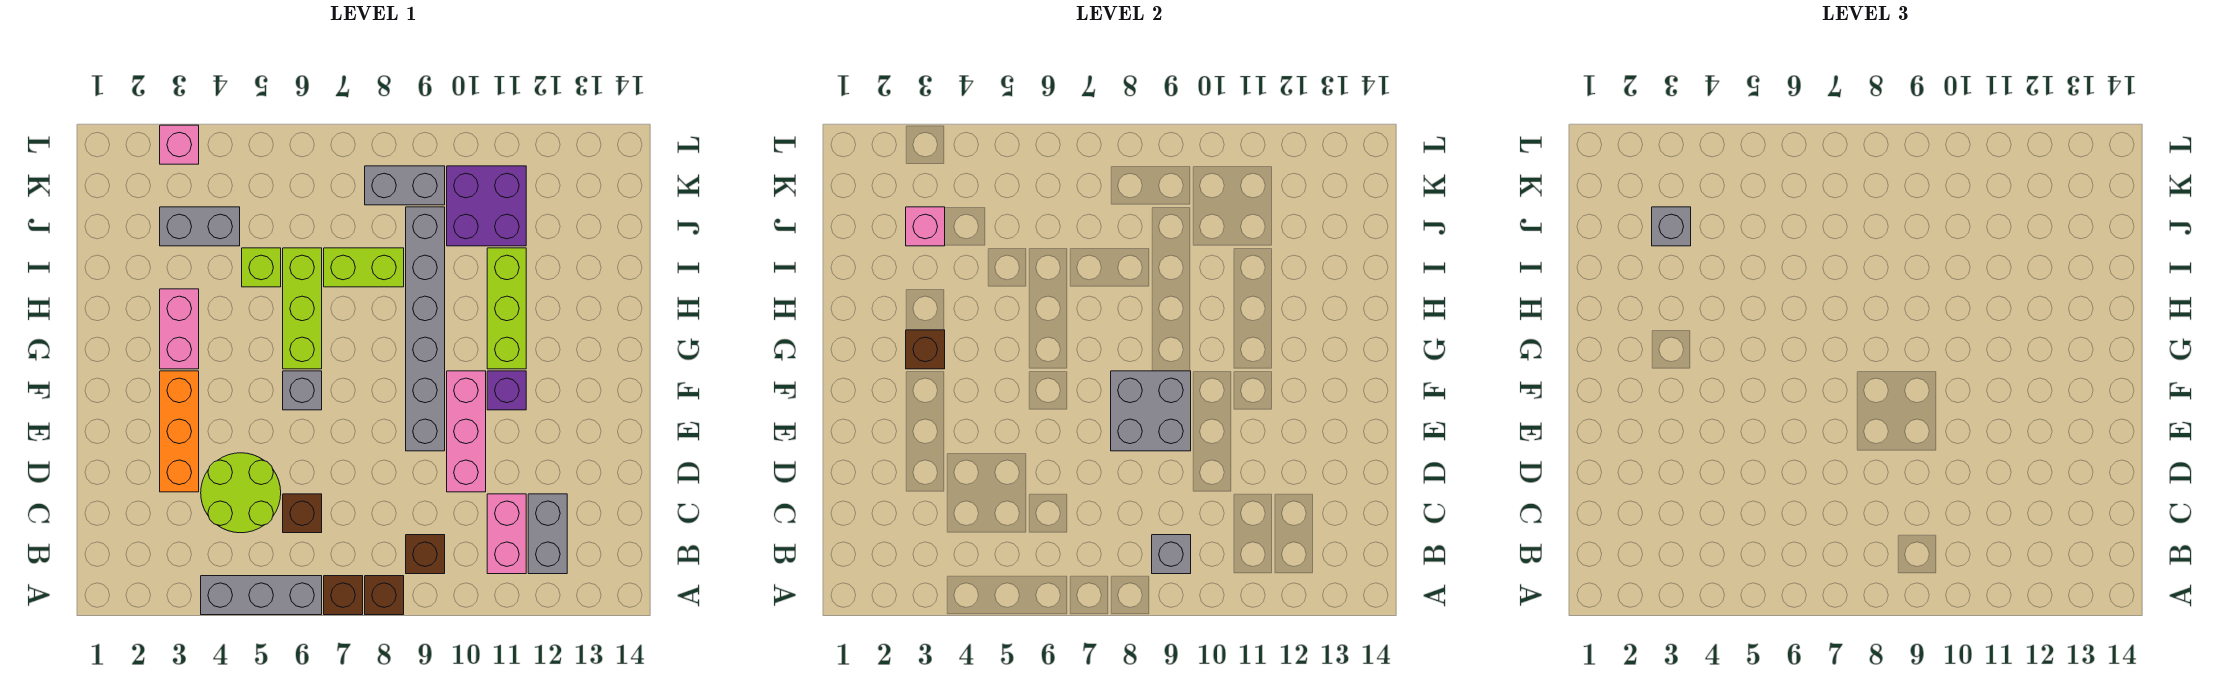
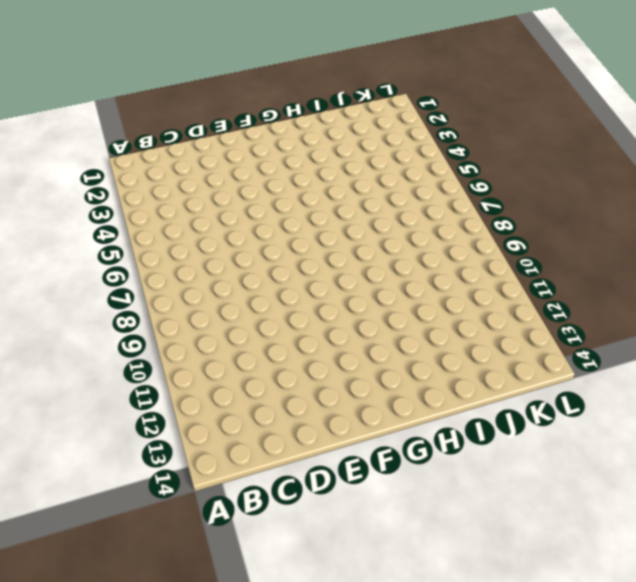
none -> grey 1x3 brick [201,576,322,615]
none -> brown 1x1 brick [324,576,363,615]
none -> brown 1x1 brick [365,576,404,615]

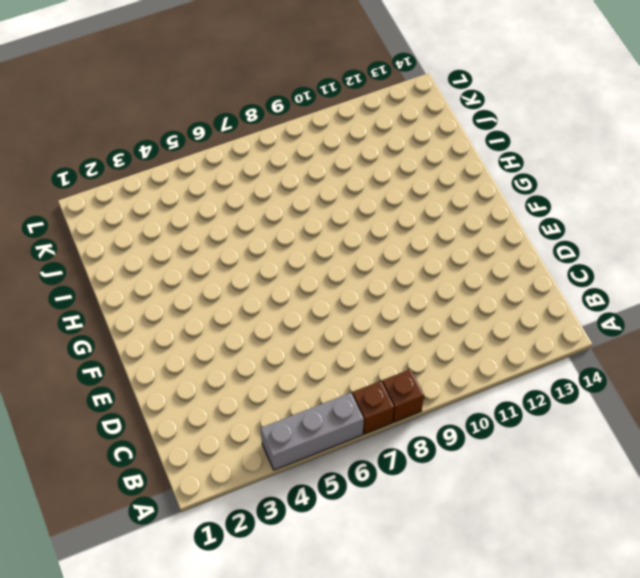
none -> brown 1x1 brick [406,535,445,574]
none -> pink 1x2 brick [487,494,526,574]
none -> grey 1x2 brick [528,494,567,574]

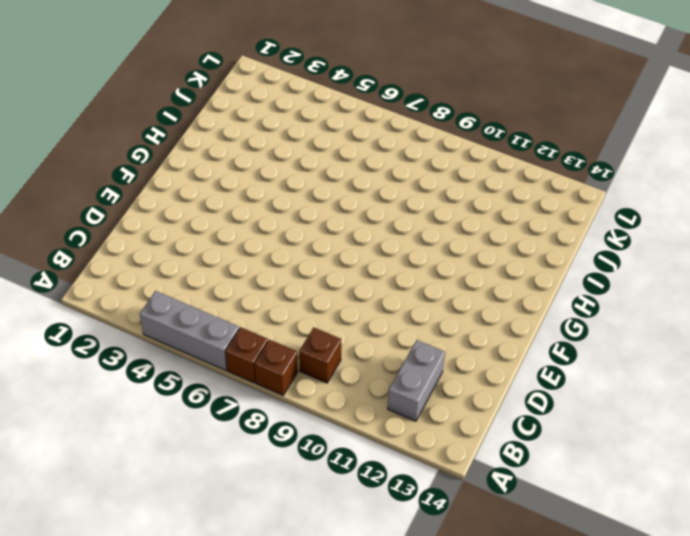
none -> pink 1x2 brick [487,494,526,574]
none -> lime 2x2 round brick [201,453,281,533]
none -> brown 1x1 brick [283,494,322,533]

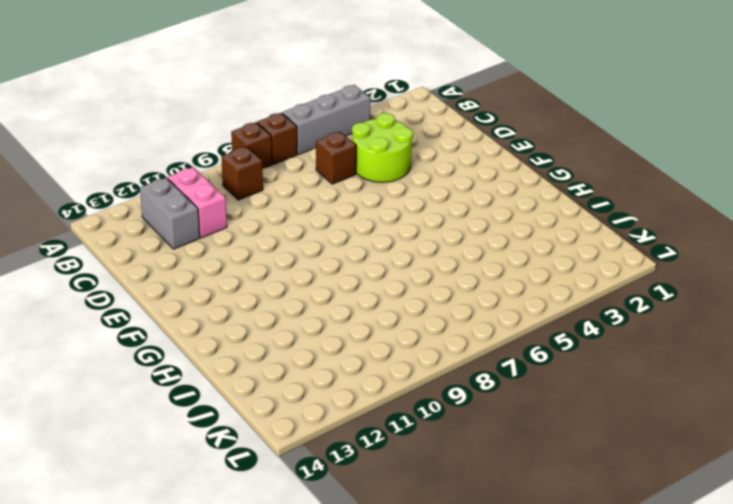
none -> orange 1x3 brick [160,371,199,492]
none -> pink 1x3 brick [447,371,486,492]
none -> grey 1x6 brick [406,207,445,451]

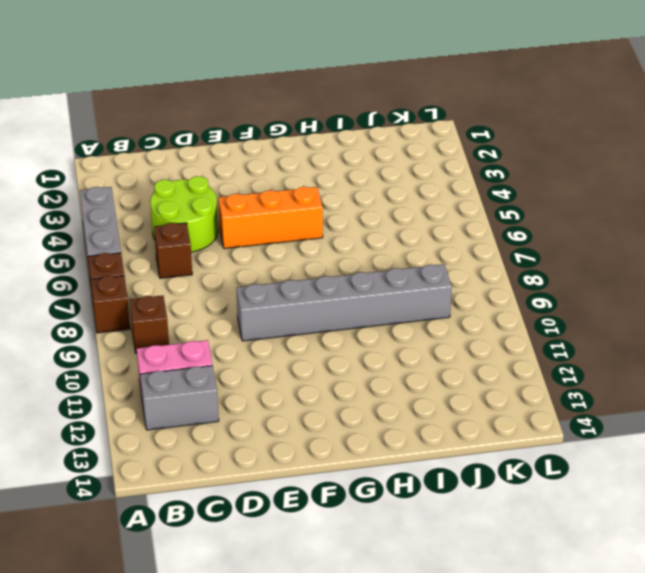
orange 1x3 brick [218,187,323,249] -> orange 1x3 brick moved to [160,371,199,492]
none -> pink 1x3 brick [447,371,486,492]
none -> grey 1x1 brick [283,371,322,410]
none -> purple 1x1 brick [487,371,526,410]

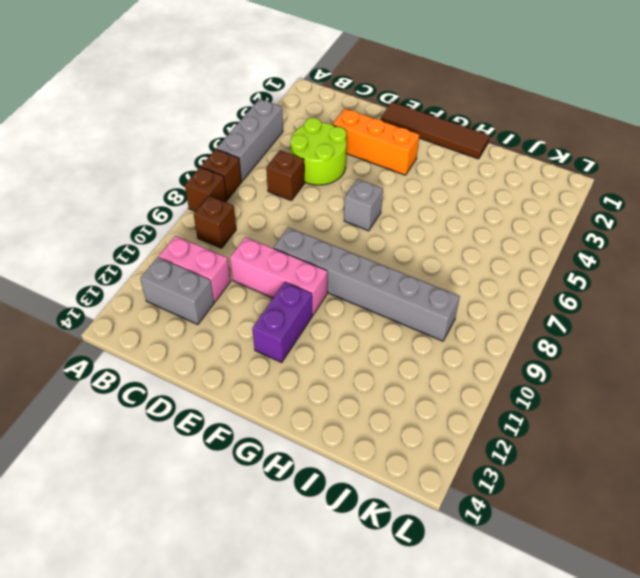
brown 1x4 tile [381,102,490,159] -> none
purple 1x2 brick [252,282,312,362] -> purple 1x1 brick [487,371,526,410]
none -> pink 1x2 brick [160,289,199,369]
none -> lime 1x3 brick [283,248,322,369]
none -> lime 1x3 brick [487,248,526,369]

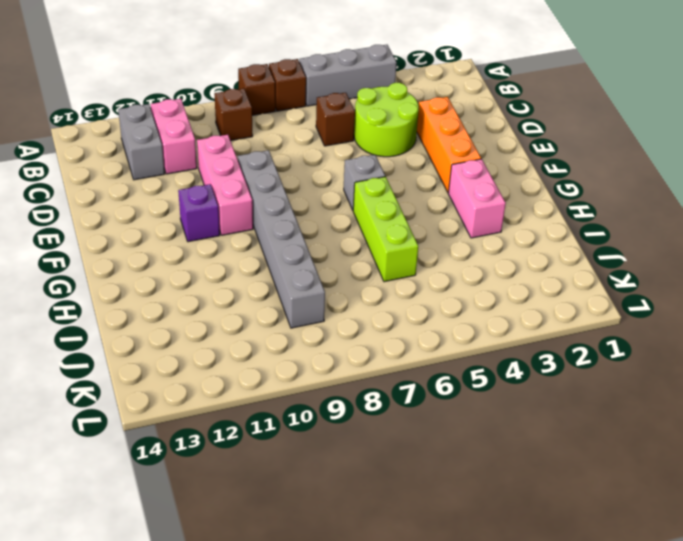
none -> lime 1x3 brick [487,248,526,369]
none -> lime 1x1 brick [242,248,281,287]
none -> lime 1x2 brick [324,248,404,287]

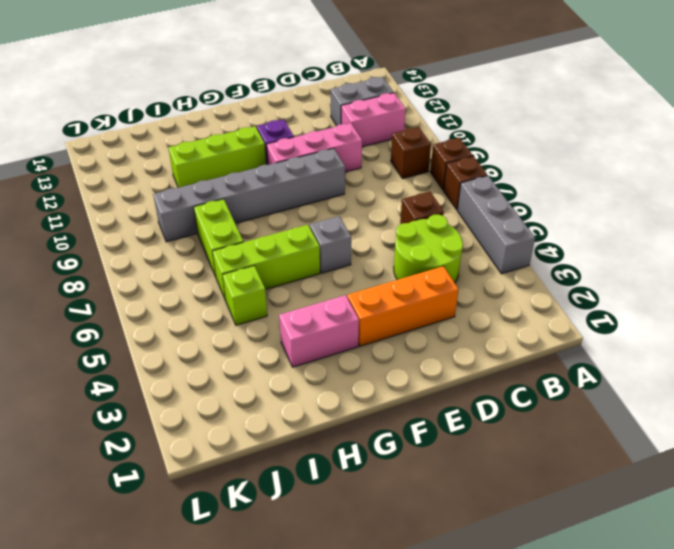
none -> grey 1x2 brick [160,207,240,246]
none -> purple 2x2 brick [447,166,526,246]
none -> grey 1x2 brick [365,166,445,205]

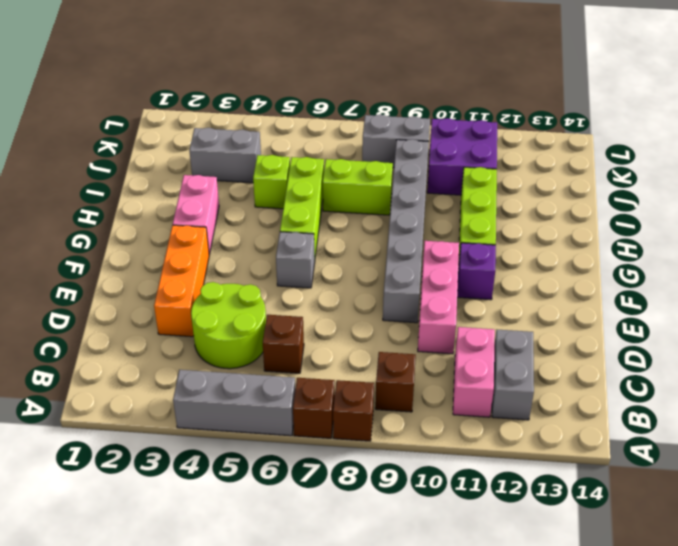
none -> pink 1x1 brick [160,125,199,164]
none -> grey 1x1 brick [1152,535,1191,574]
none -> grey 2x2 brick [1111,371,1191,451]

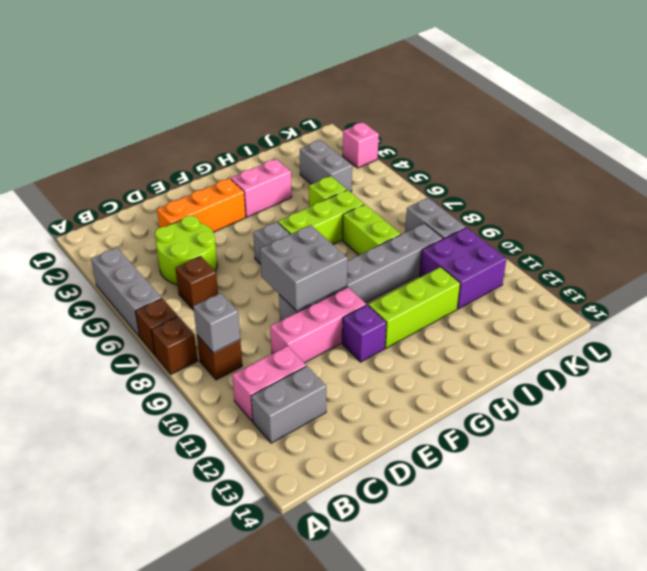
none -> brown 1x1 brick [906,330,945,369]
none -> pink 1x1 brick [906,207,945,246]
none -> grey 1x1 brick [1652,207,1691,246]

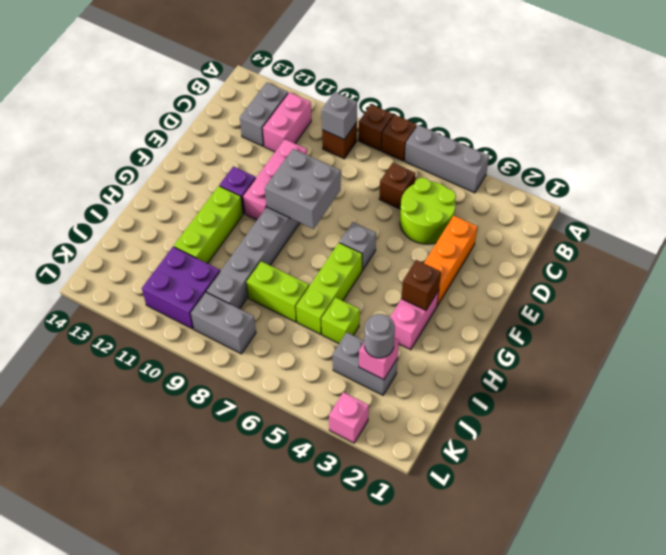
grey 1x1 round brick [365,314,395,358] -> grey 1x1 brick [1652,207,1691,246]

